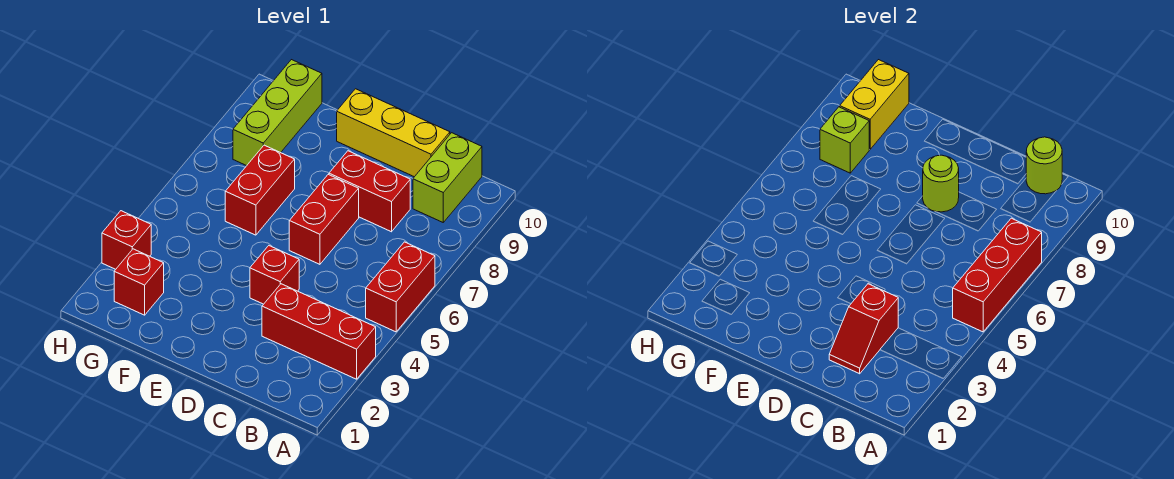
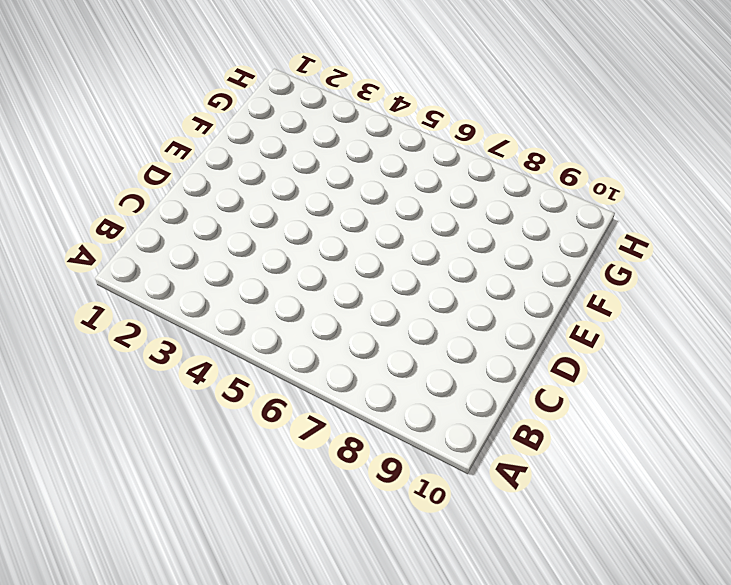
none -> red 1x3 brick [262,284,376,379]
none -> red 1x2 brick [366,242,435,332]
none -> lime 1x2 brick [413,133,482,222]

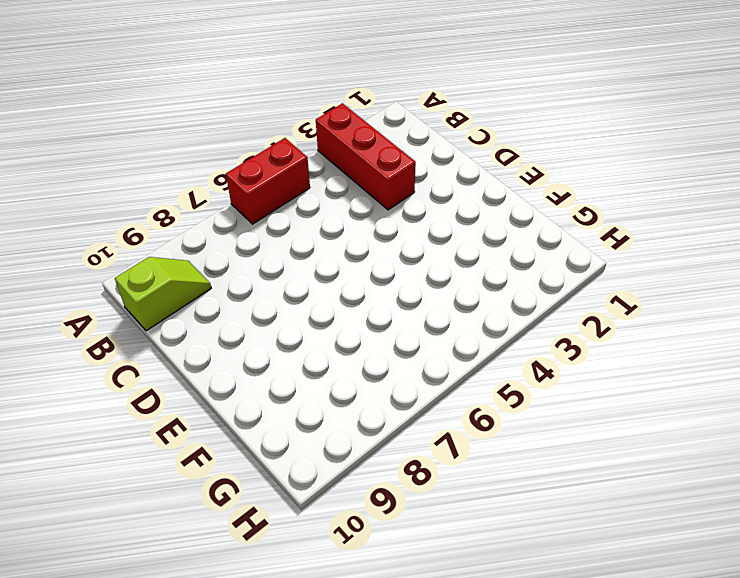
lime 1x2 slope [115,257,211,331] -> lime 1x2 brick [413,133,482,222]
none -> red 1x2 brick [329,151,410,232]
none -> yellow 1x3 brick [337,89,450,177]
none -> red 1x1 brick [250,246,299,304]

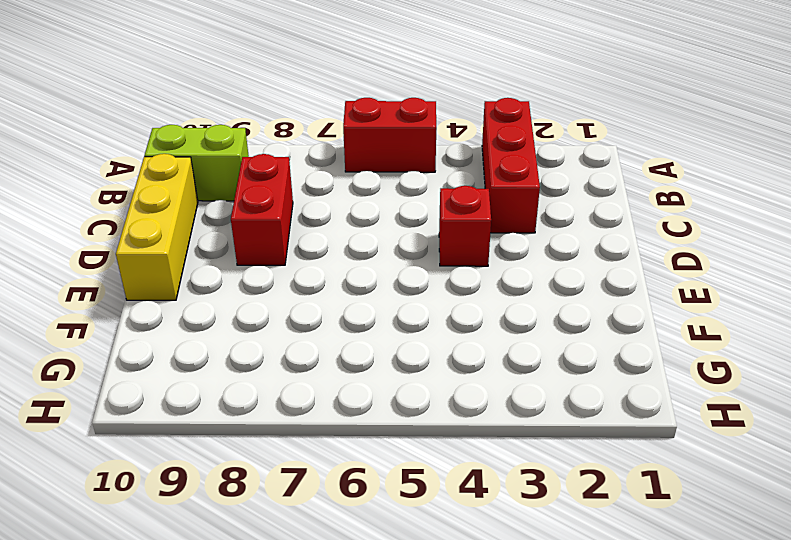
none -> red 1x2 brick [289,175,359,264]
none -> red 1x2 brick [225,145,295,235]
none -> red 1x1 brick [114,249,164,315]

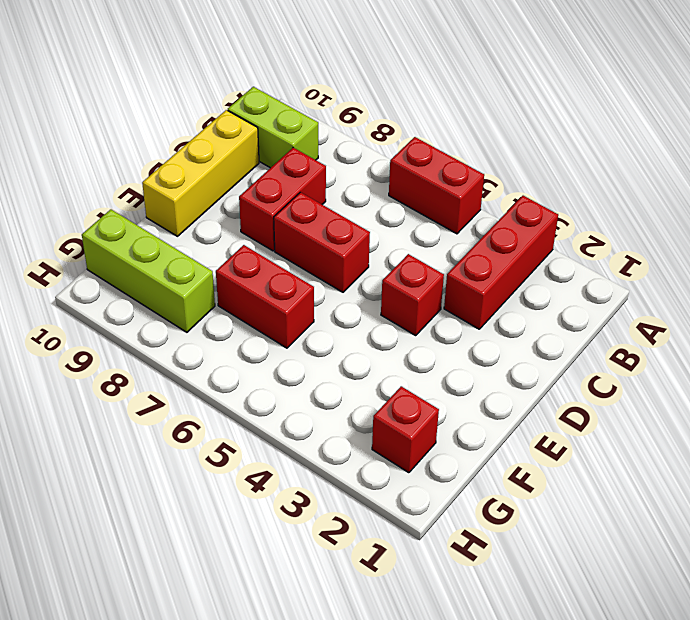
none -> red 1x1 brick [102,211,151,269]
none -> red 1x3 brick [953,218,1042,332]
none -> lime 1x1 round brick [1026,137,1062,194]

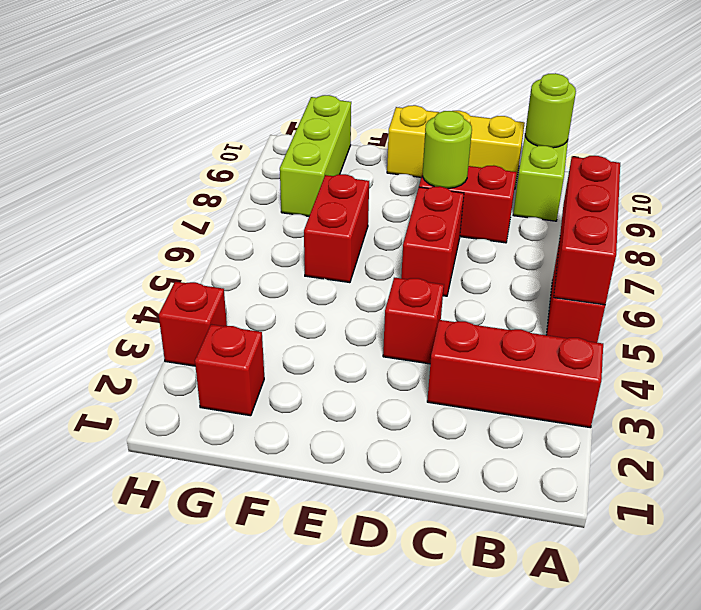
none -> red 1x2 slope [829,284,898,374]
none -> lime 1x1 brick [820,107,870,173]
none -> yellow 1x2 brick [840,60,909,149]

